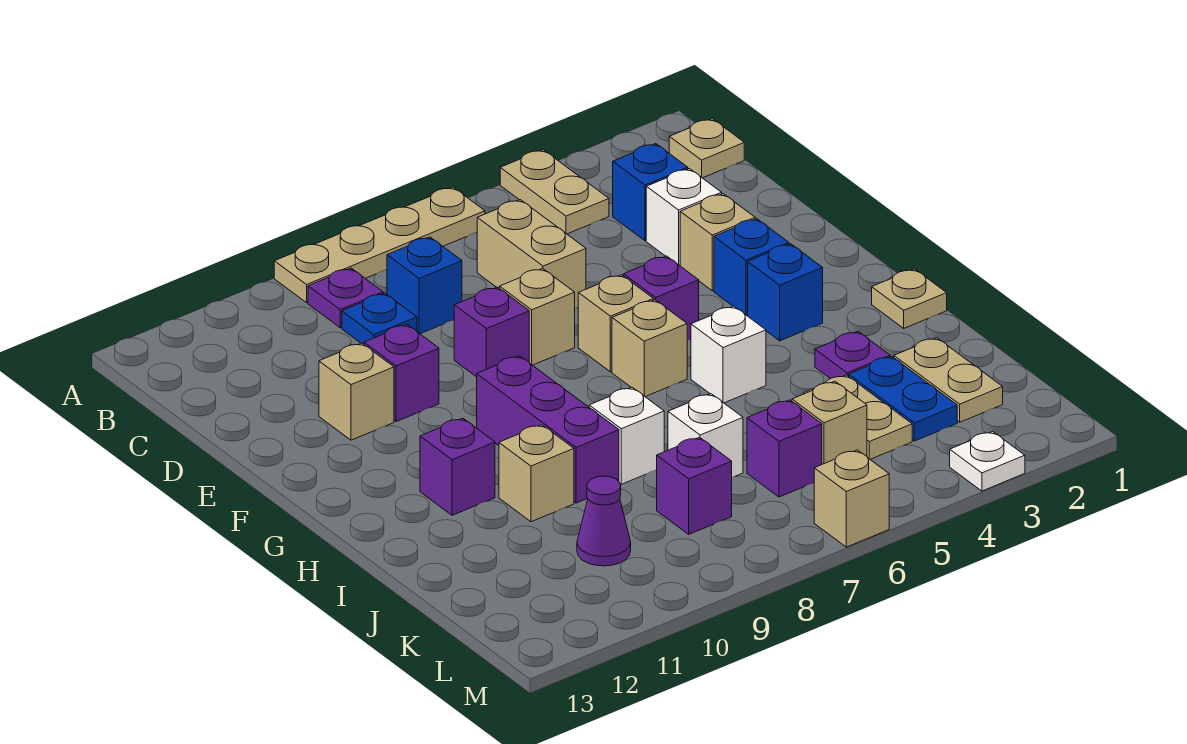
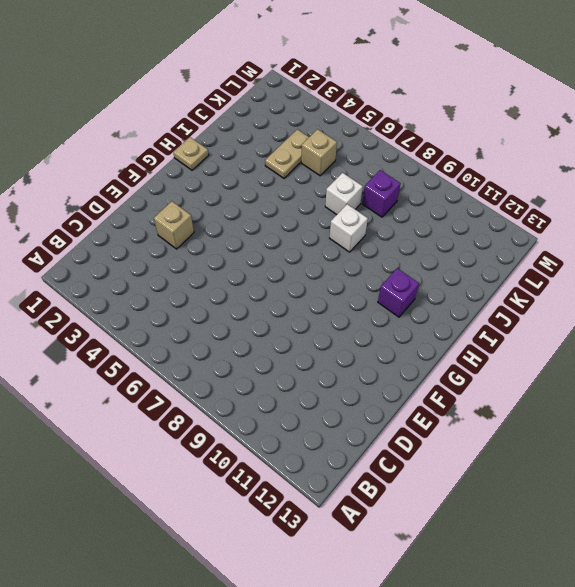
none -> tan 1x2 plate [500,150,609,234]
none -> tan 1x4 plate [274,187,485,303]
none -> tan 1x1 plate [669,119,744,178]
none -> purple 1x1 plate [308,268,383,328]

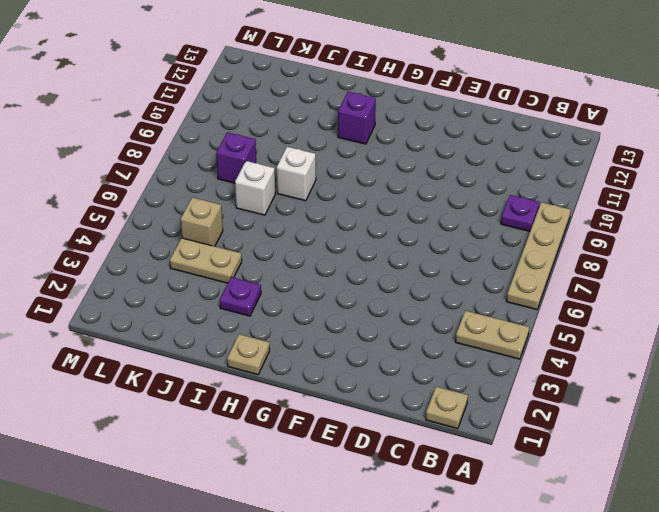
none -> blue 1x1 brick [613,144,688,241]
none -> tan 1x2 brick [477,200,586,308]
none -> blue 1x1 brick [387,237,462,334]
none -> blue 1x1 plate [342,293,417,344]

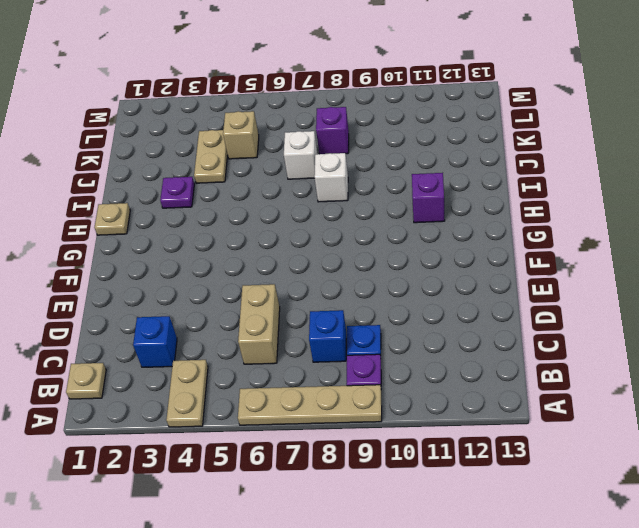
none -> white 1x1 brick [646,169,722,265]
none -> tan 1x1 brick [680,194,755,291]
none -> tan 1x1 brick [500,268,575,365]
none -> purple 1x1 brick [454,287,529,377]

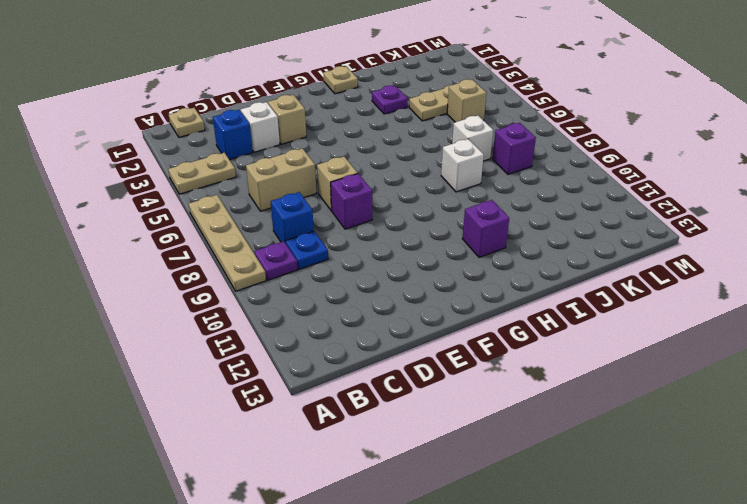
none -> purple 1x1 brick [364,325,439,422]
none -> tan 1x1 brick [319,343,394,440]
none -> blue 1x1 brick [714,219,789,315]
none -> purple 1x1 brick [624,256,699,340]

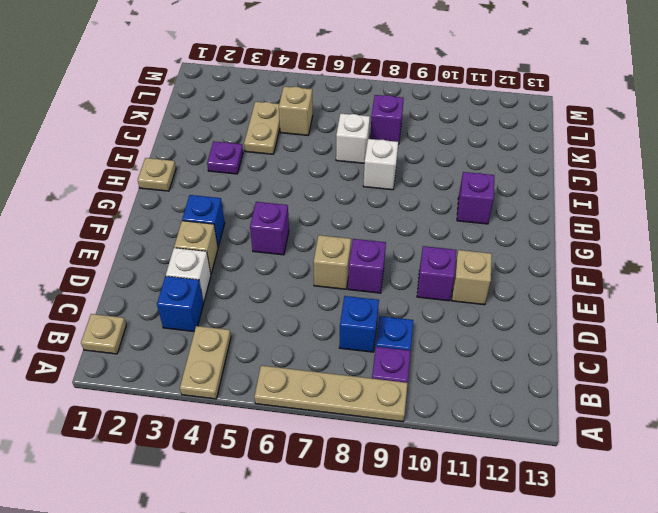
none -> tan 1x2 brick [477,200,586,308]
none -> tan 1x1 brick [578,275,653,372]
none -> blue 1x1 brick [748,244,823,341]
none -> tan 1x1 brick [612,300,687,397]

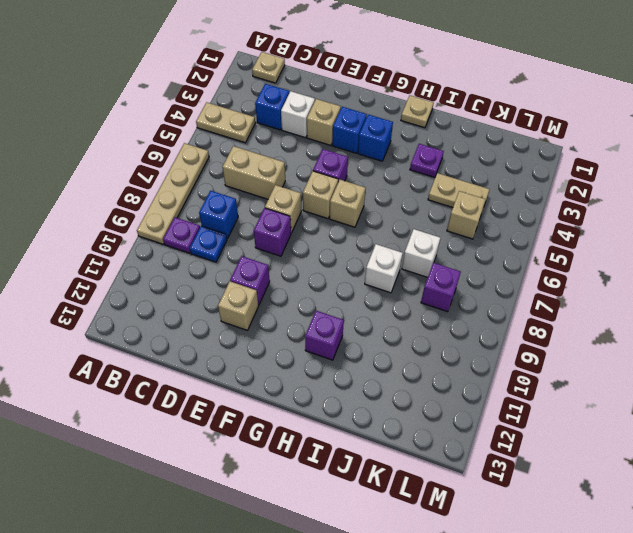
none -> purple 1x3 brick [477,356,619,503]
none -> white 1x1 brick [691,306,766,403]
none -> tan 1x1 brick [499,425,574,522]
none -> tan 1x2 plate [894,338,1003,422]

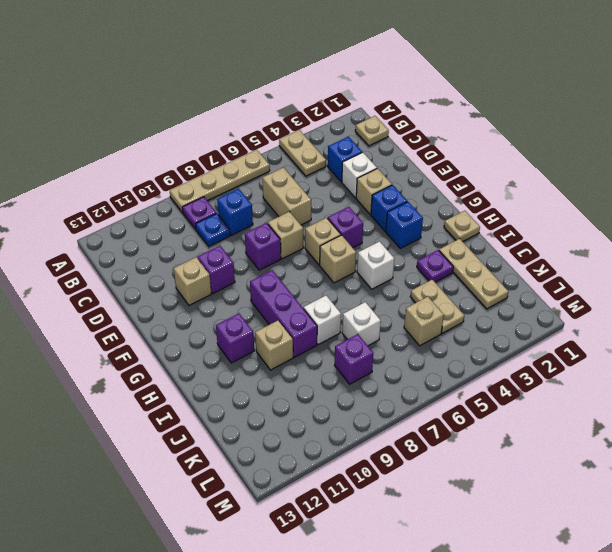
tan 1x3 plate [439,239,508,309] -> tan 1x2 plate [894,338,1003,422]
none -> blue 1x2 plate [849,356,957,441]
none -> purple 1x1 brick [747,400,822,497]
none -> purple 1x1 cone [577,476,631,566]
none -> white 1x1 plate [950,432,1025,491]

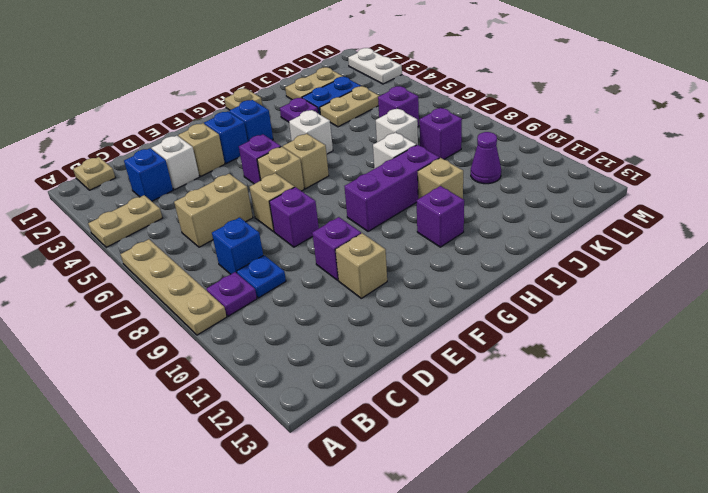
white 1x2 plate [348,48,402,84] -> white 1x1 plate [950,432,1025,491]
none -> tan 1x1 brick [792,381,867,464]
none -> tan 1x1 brick [814,450,889,547]

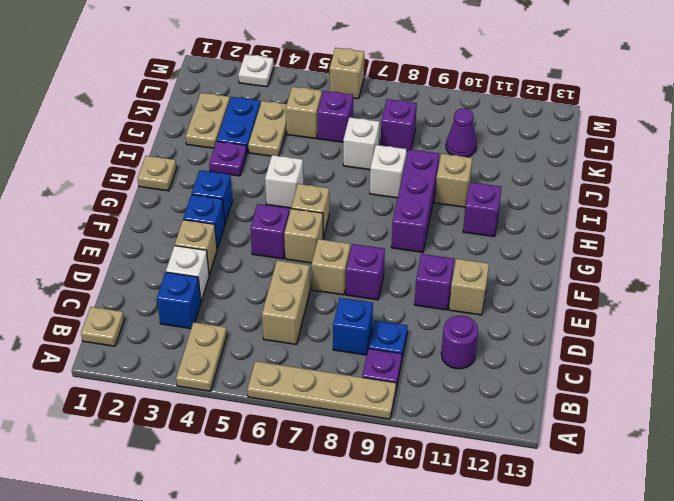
purple 1x1 round brick [441,316,478,369] -> none

